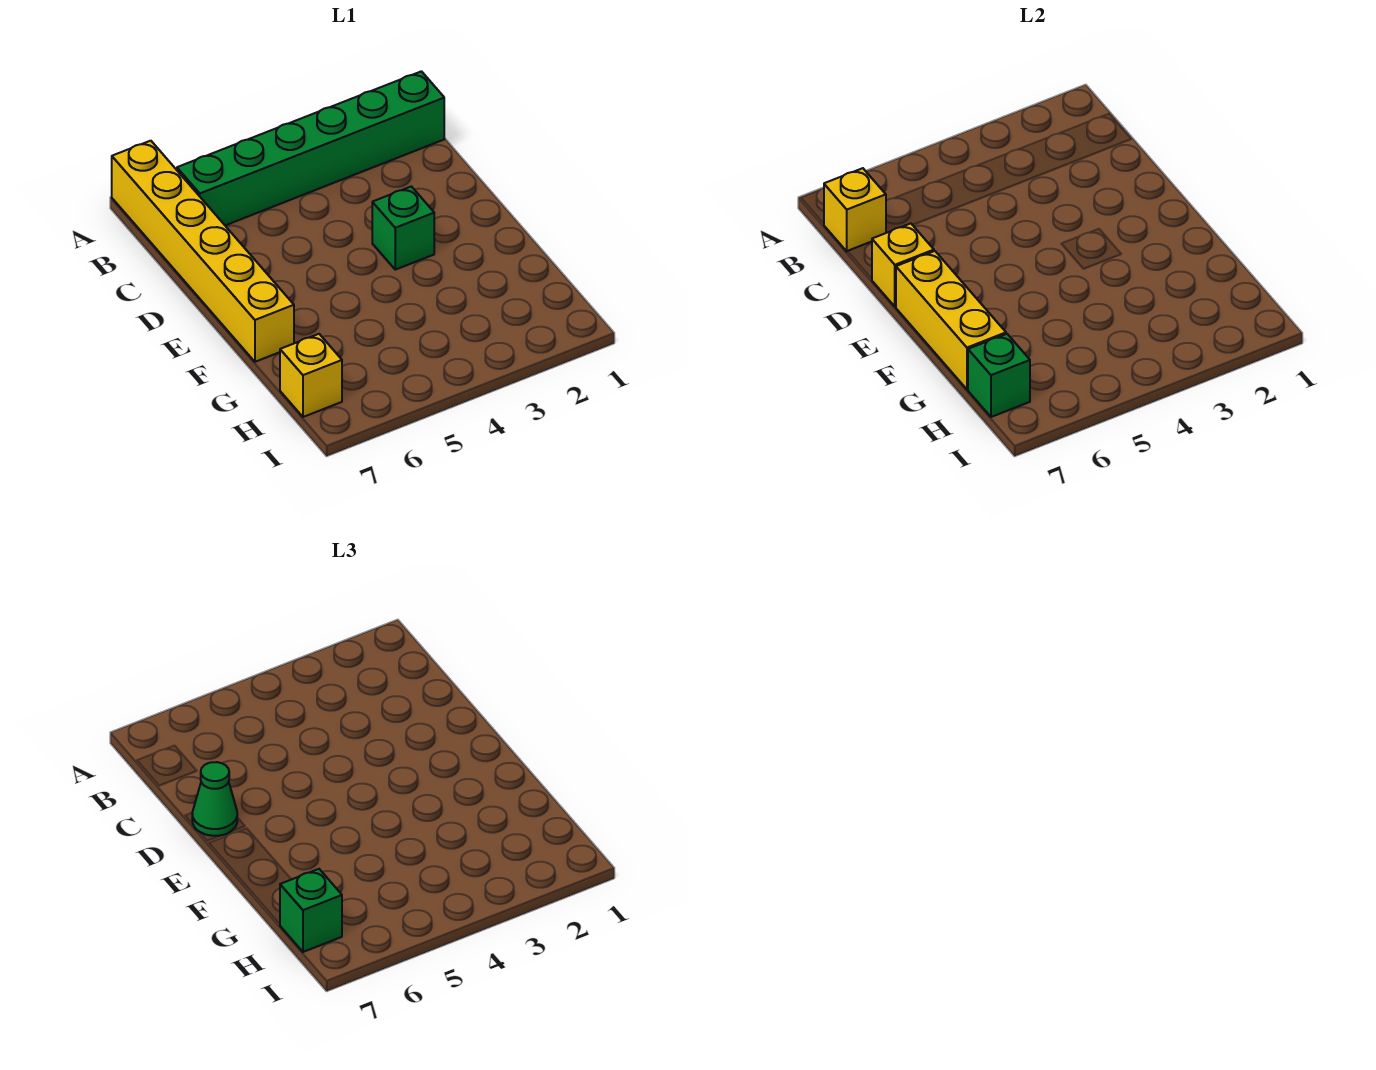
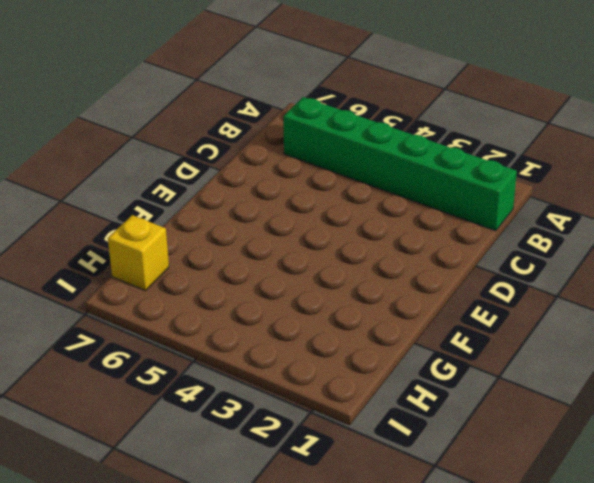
none -> yellow 1x6 brick [112,141,294,362]
none -> green 1x1 brick [372,186,434,270]

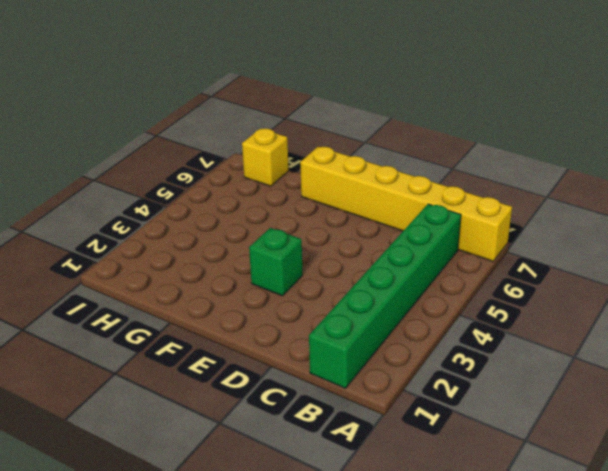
none -> yellow 1x1 brick [824,168,886,251]
none -> yellow 1x1 brick [872,223,934,307]

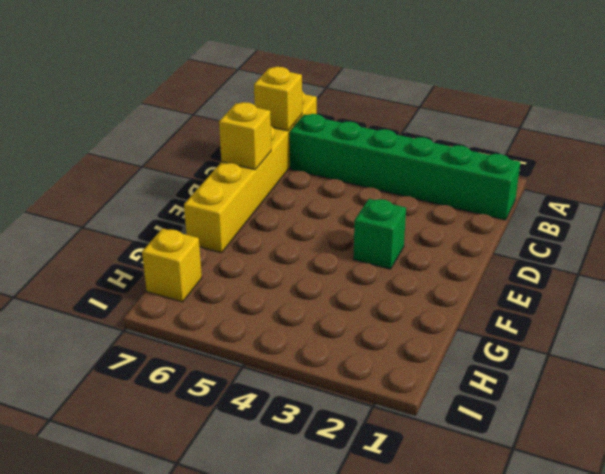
none -> yellow 1x3 brick [896,251,1006,389]
none -> green 1x1 brick [968,334,1030,417]

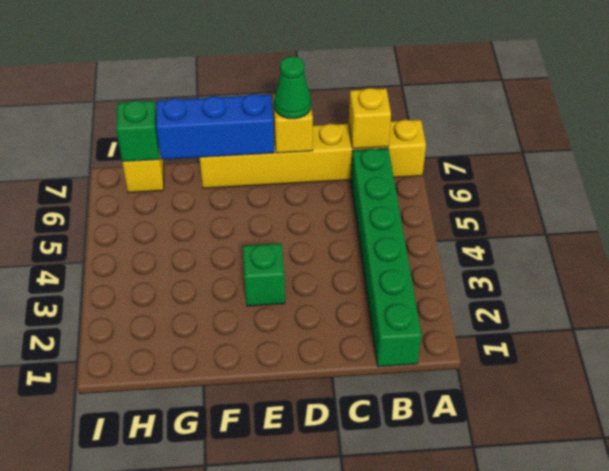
blue 1x3 brick [156,94,274,159] -> yellow 1x3 brick [896,251,1006,389]
none -> green 1x1 brick [280,869,342,952]

